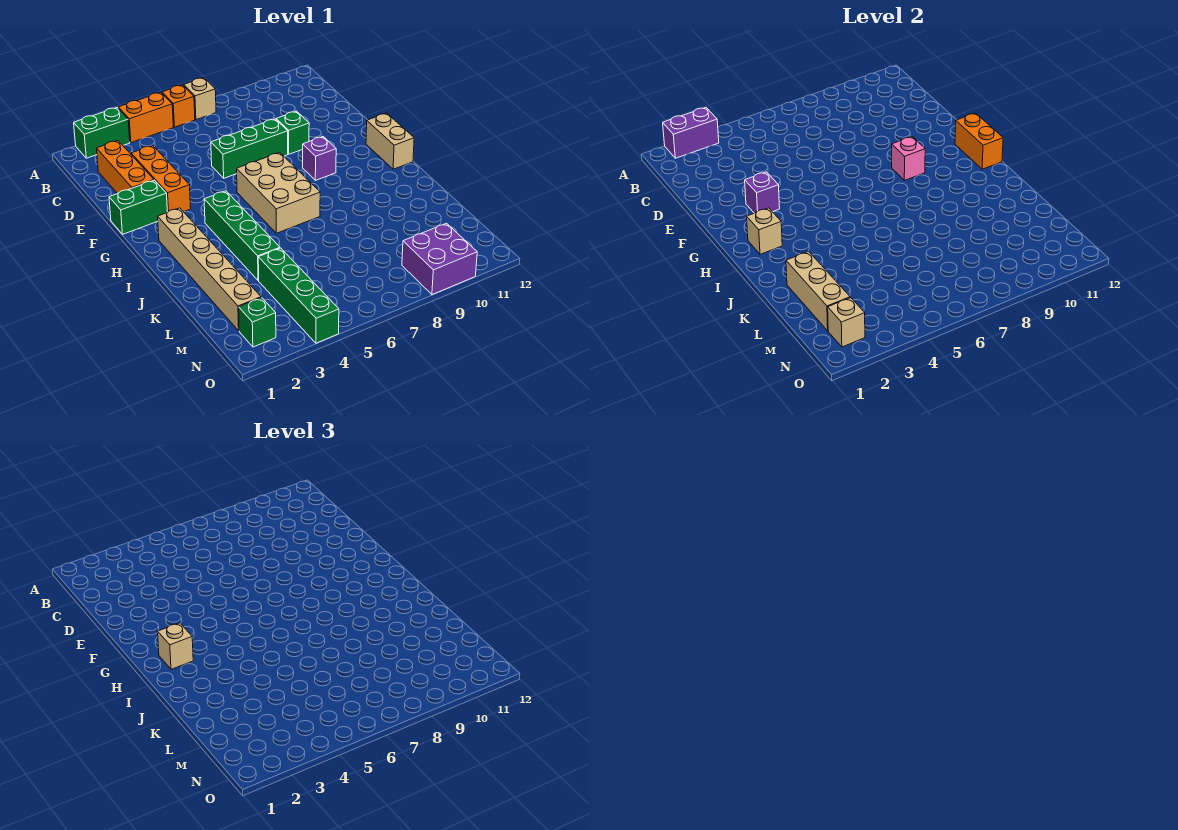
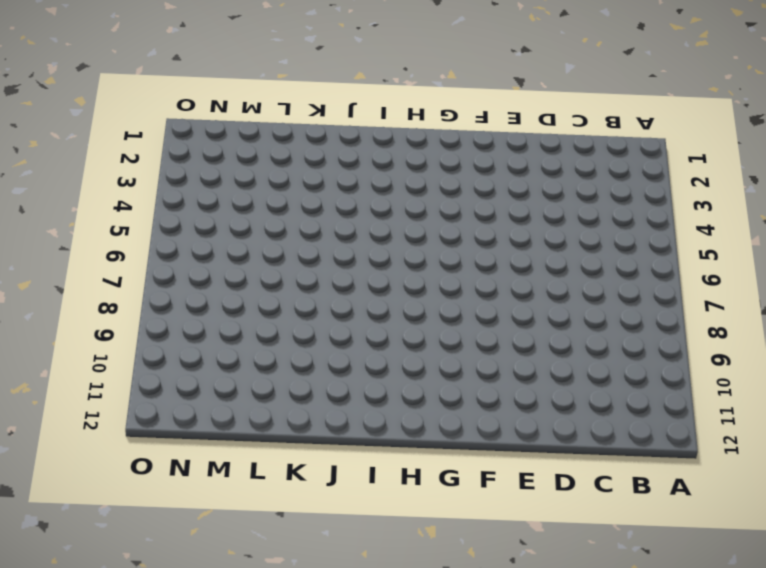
none -> green 1x2 brick [74,108,130,158]
none -> orange 1x2 brick [118,92,173,143]
none -> orange 1x1 brick [162,85,195,127]

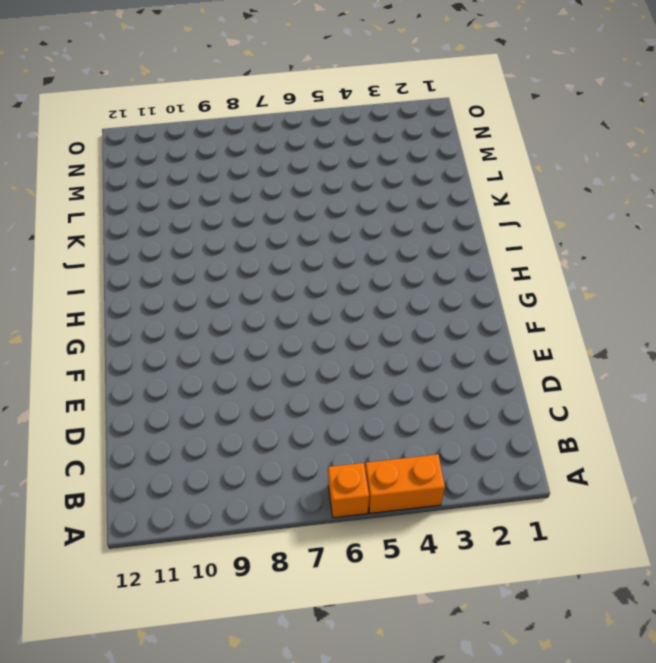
none -> green 1x2 brick [74,108,130,158]
none -> tan 1x1 brick [184,78,216,120]
none -> orange 1x3 brick [97,141,154,194]

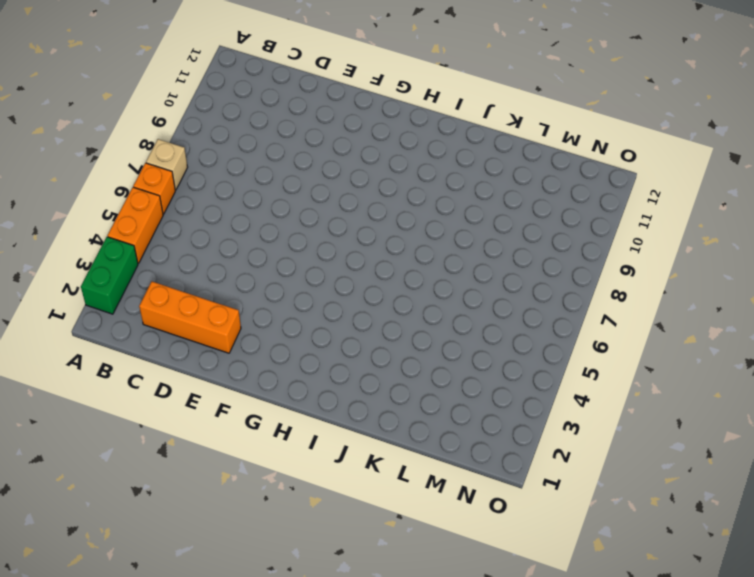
none -> orange 1x3 brick [131,145,191,212]
none -> green 1x3 brick [211,119,288,178]
none -> green 1x1 brick [276,111,309,154]

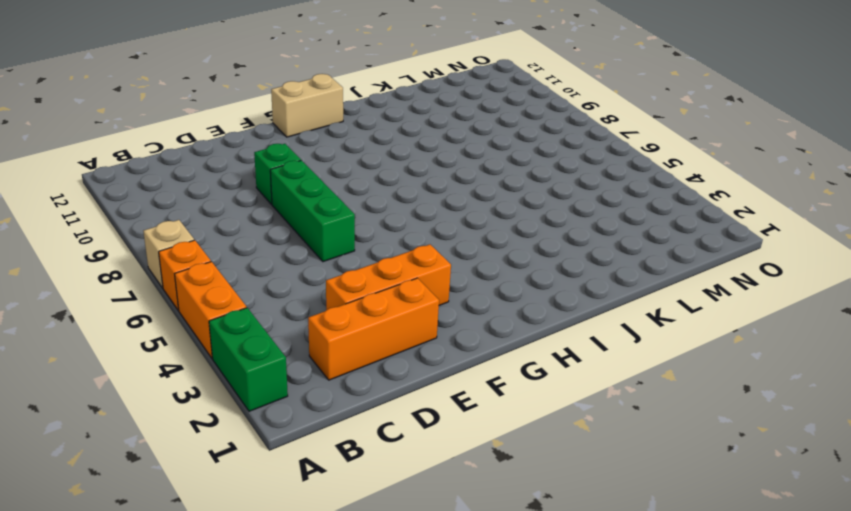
none -> green 1x2 brick [109,180,167,234]
none -> tan 2x3 brick [237,152,320,233]
none -> purple 1x1 brick [303,137,336,180]

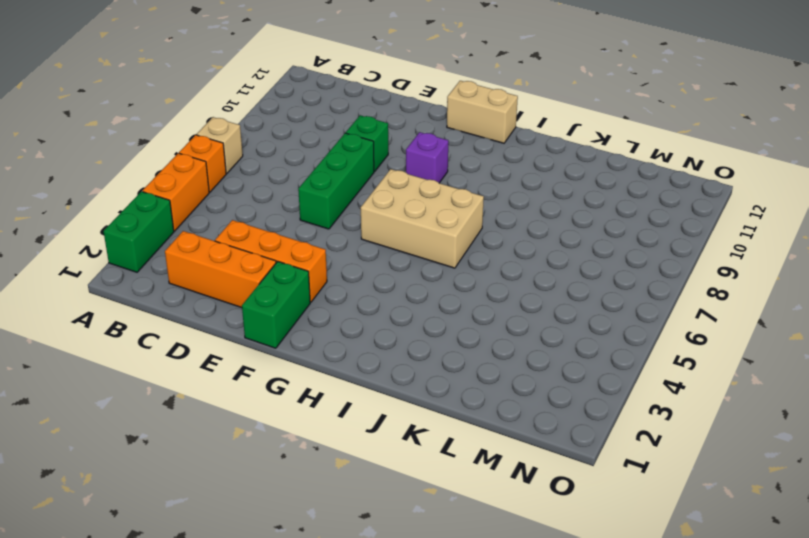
none -> tan 1x6 brick [158,208,261,331]
none -> green 1x4 brick [204,191,280,281]
none -> green 1x4 brick [258,248,339,343]

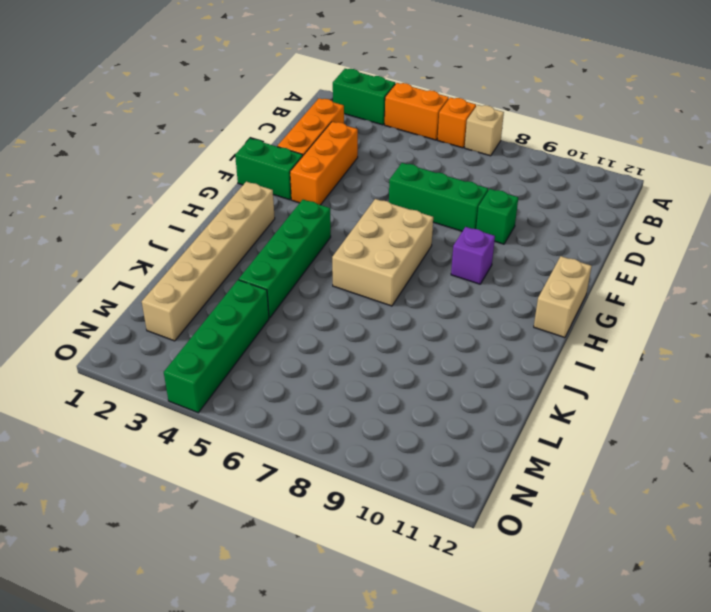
none -> green 1x1 brick [239,298,276,347]
none -> purple 2x2 brick [402,223,477,295]
none -> purple 1x2 brick [663,108,719,158]

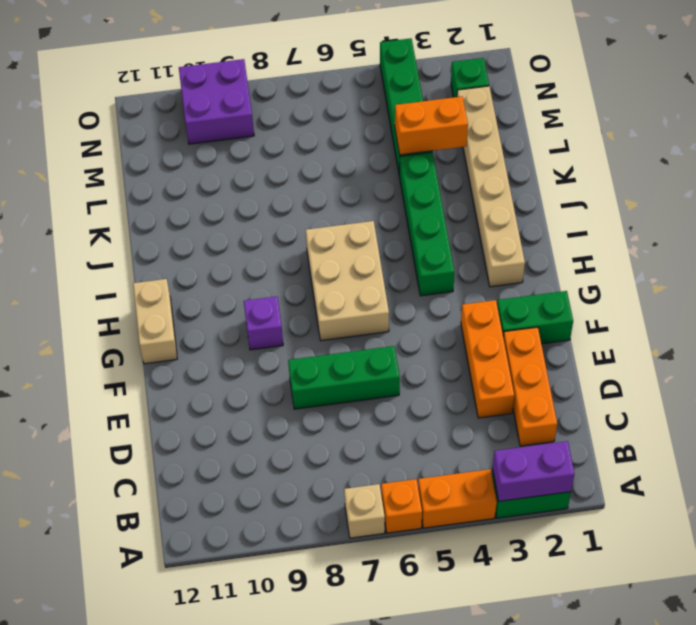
orange 1x2 brick [395,96,468,155] -> orange 1x2 brick turned to [955,113,1003,169]
none -> green 1x1 brick [276,111,309,154]
none -> purple 1x1 brick [745,172,780,213]
none -> pink 1x1 brick [892,137,925,180]

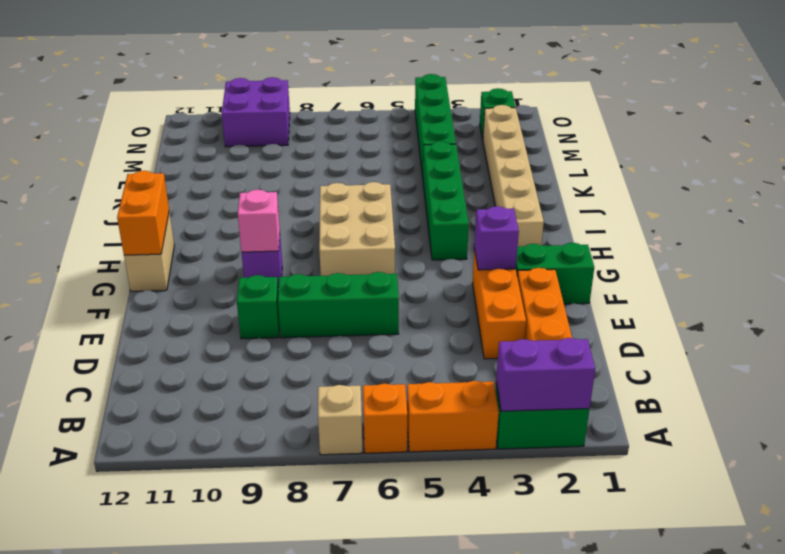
none -> tan 1x1 brick [747,208,782,254]
none -> tan 1x3 brick [786,252,850,331]
none -> tan 1x1 brick [828,298,865,347]

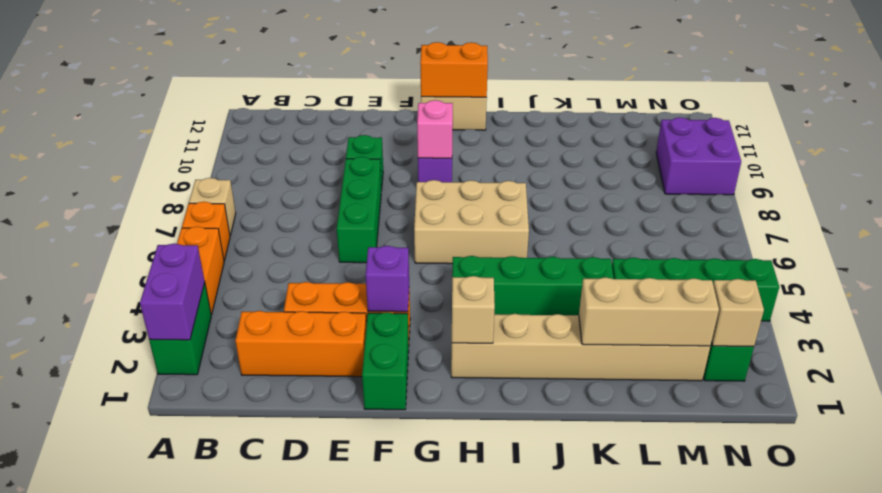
none -> tan 1x1 brick [158,623,193,669]

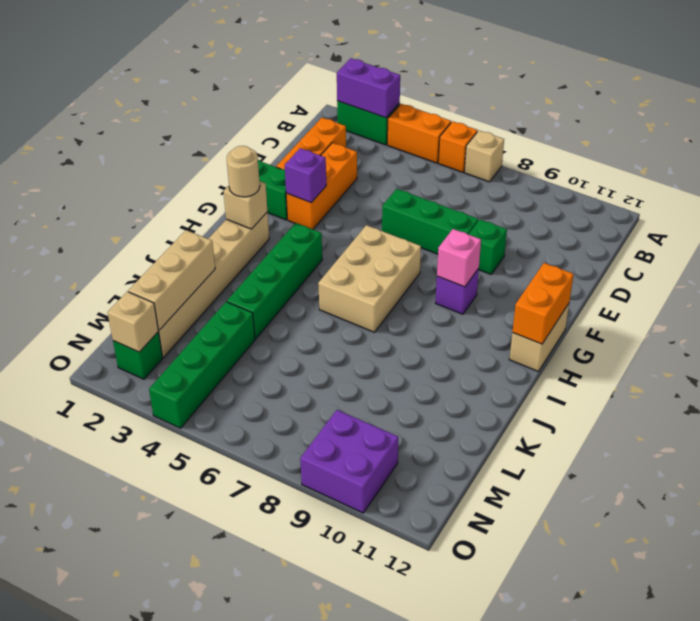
tan 1x1 round brick [227,146,260,197] -> tan 1x1 brick [158,623,193,669]

